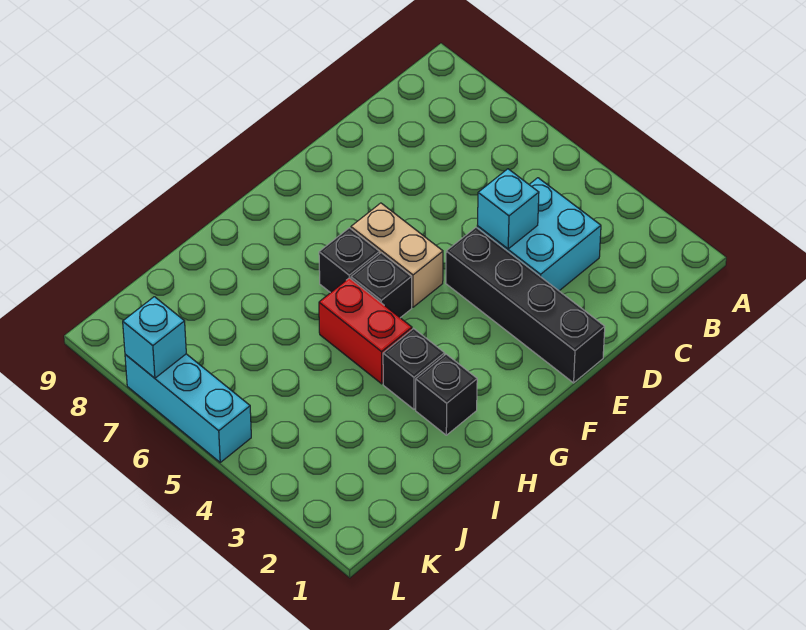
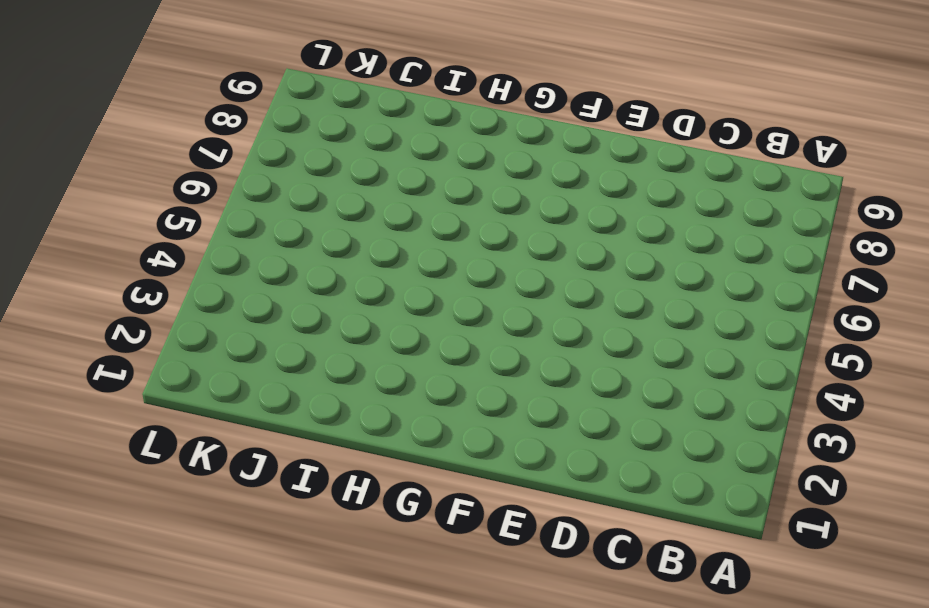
none -> cyan 2x2 brick [477,178,601,291]
none -> black 1x4 brick [446,228,605,383]

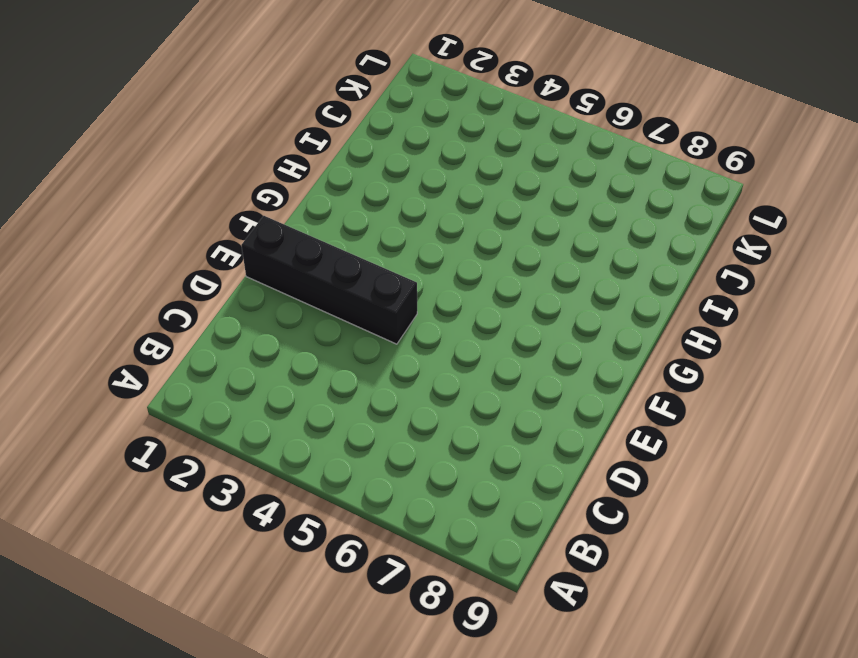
none -> cyan 2x2 brick [477,178,601,291]
none -> tan 1x2 brick [351,203,443,307]

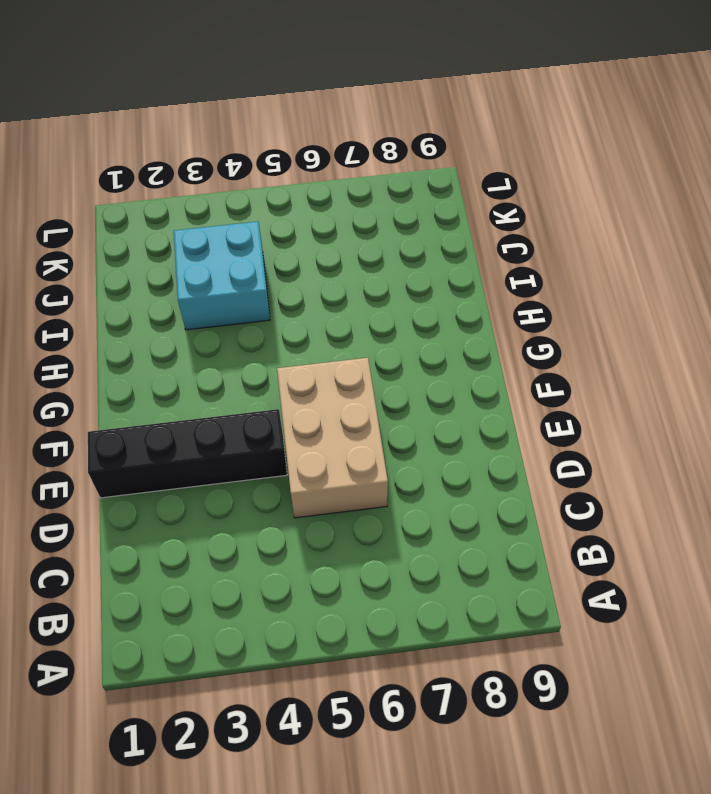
tan 2x3 brick [277,358,388,518] -> tan 1x2 brick [351,203,443,307]
cyan 2x2 brick [174,221,270,330] -> cyan 2x2 brick moved to [477,178,601,291]
none -> black 1x1 brick [351,253,412,318]
none -> black 1x1 brick [319,228,380,293]

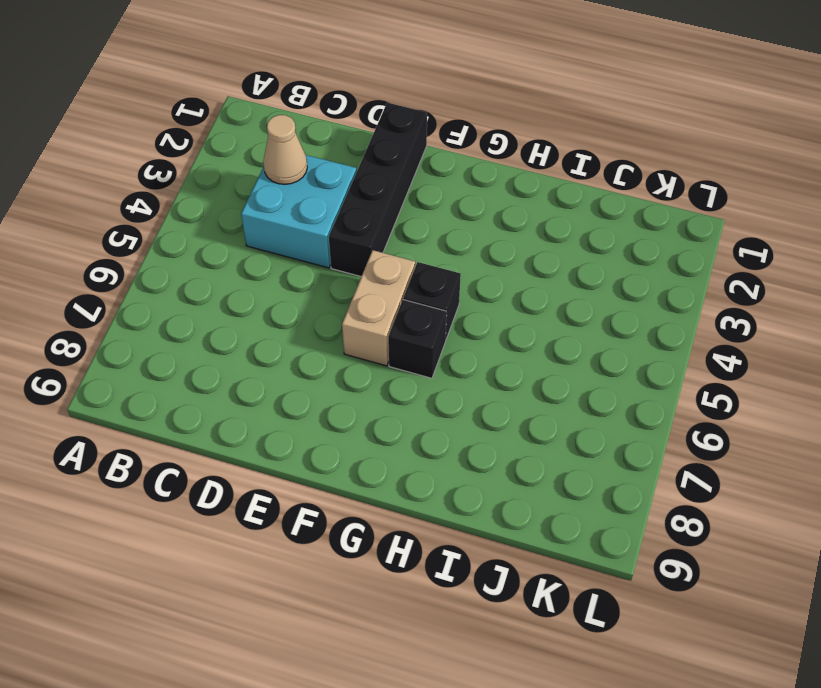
tan 1x1 cone [263,115,307,184] -> none
none -> black 1x1 brick [416,354,477,435]
none -> black 1x1 brick [383,329,445,409]

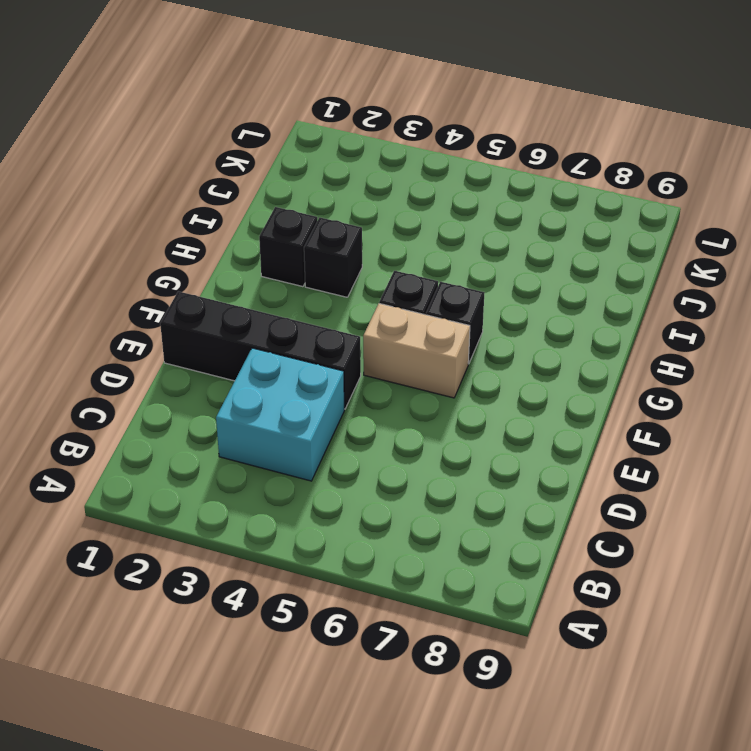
none -> red 1x2 brick [319,278,412,384]
none -> cyan 1x3 brick [125,354,251,462]

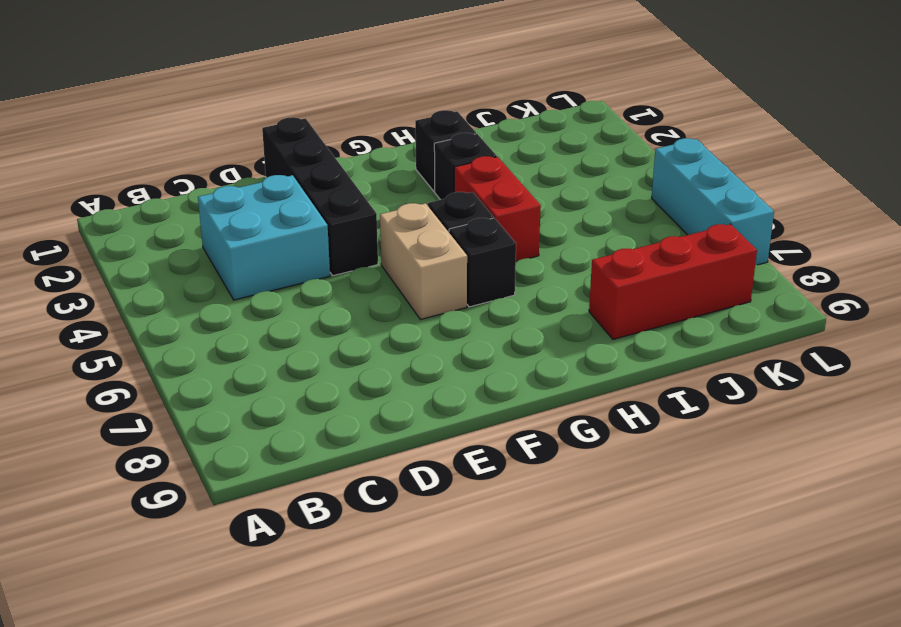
red 1x3 brick [589,224,757,339] -> none
none -> cyan 1x1 brick [477,169,539,249]
none -> cyan 1x1 brick [123,297,186,378]

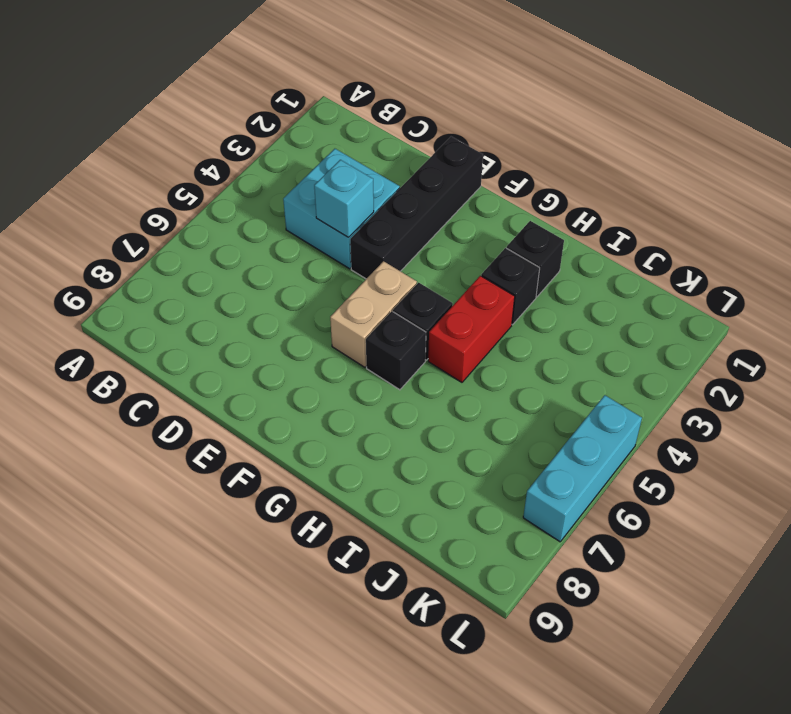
none -> cyan 1x1 brick [123,297,186,378]

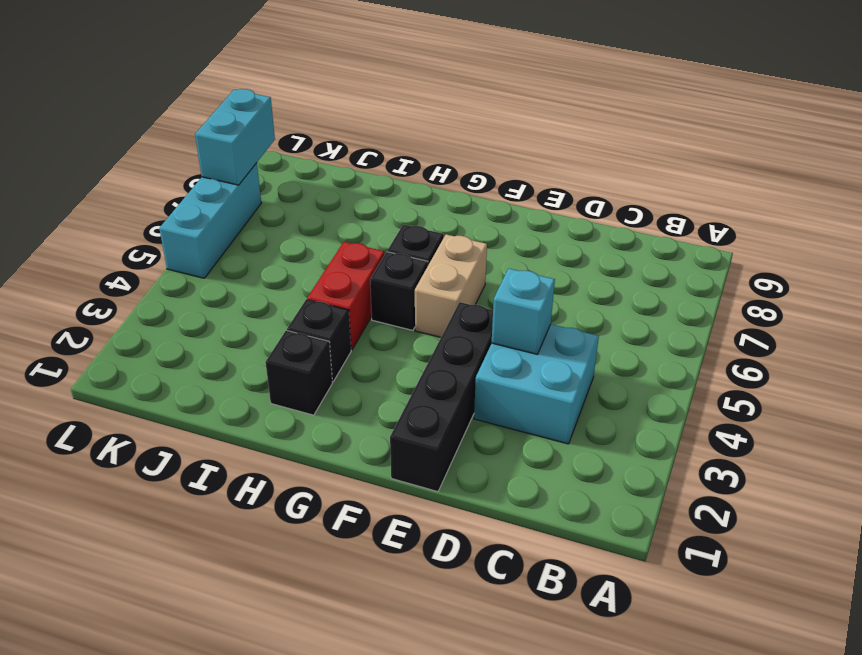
cyan 1x2 brick [195,89,275,185] -> cyan 1x1 brick [123,297,186,378]

